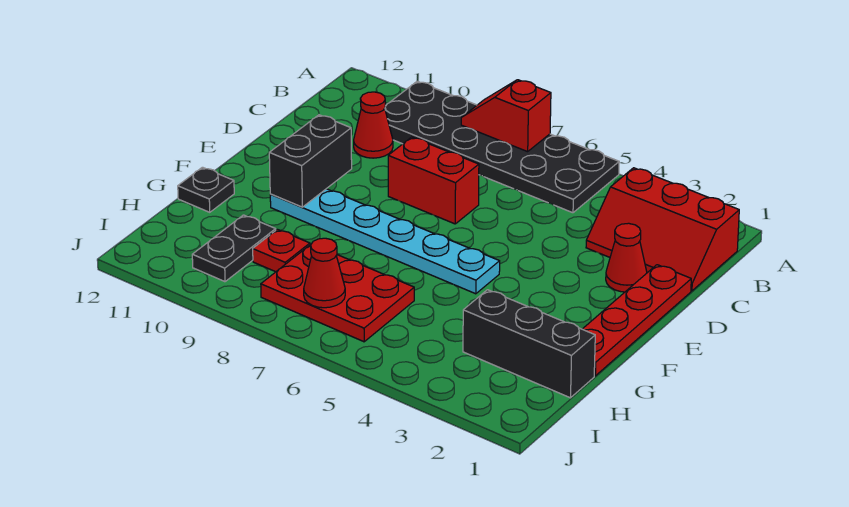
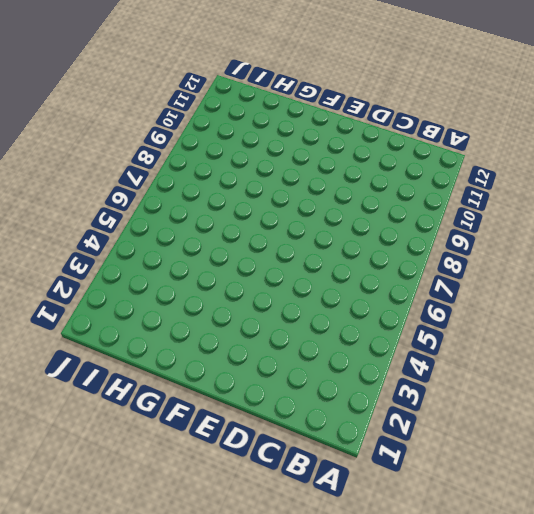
none -> black 2x6 plate [385,81,619,213]
none -> red 2x3 slope [586,168,739,291]
none -> red 1x1 cone [354,92,393,158]

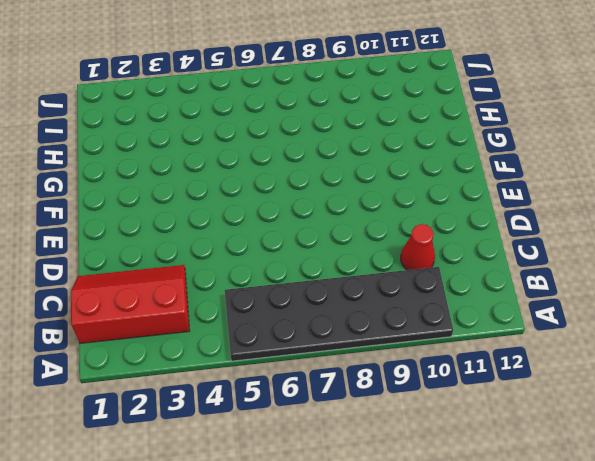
none -> red 1x4 plate [583,265,691,376]
none -> red 1x1 cone [606,223,647,292]
none -> red 1x2 brick [388,137,479,224]

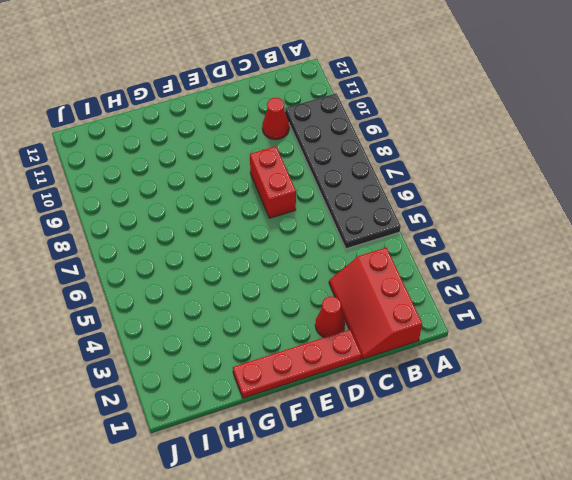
none -> cyan 1x6 plate [270,189,500,294]
none -> black 1x1 plate [178,167,234,212]
none -> black 1x3 brick [463,290,595,398]

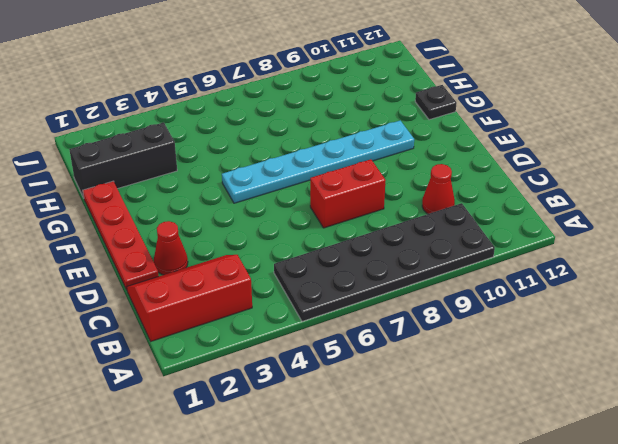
none -> red 2x3 plate [261,245,414,342]
none -> red 1x1 plate [253,229,310,272]
none -> black 1x2 plate [192,215,276,282]

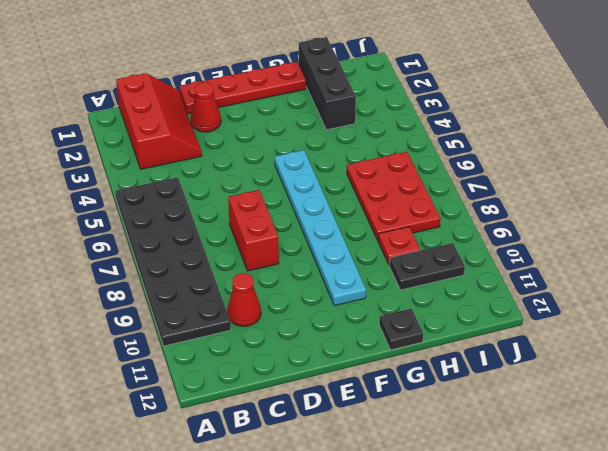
none -> red 1x2 slope [461,80,551,152]
none -> black 1x2 brick [269,115,352,207]
none -> red 1x1 cone [304,238,345,308]

